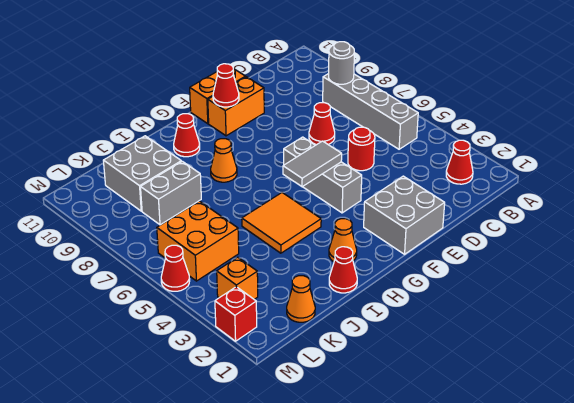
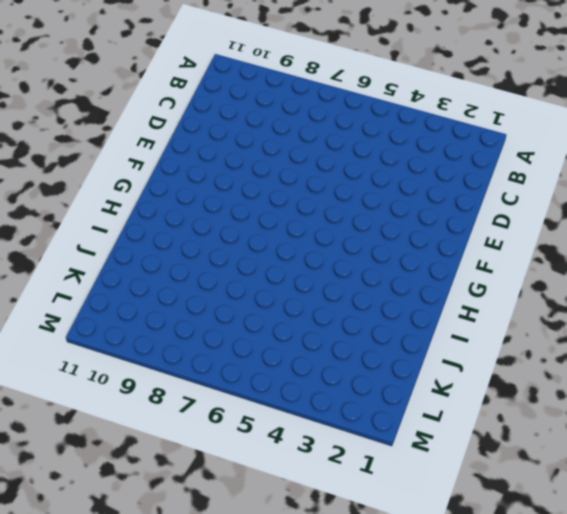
none -> red 1x1 cone [446,140,473,184]
none -> grey 1x4 brick [323,74,418,149]
none -> red 1x1 round brick [348,127,375,171]

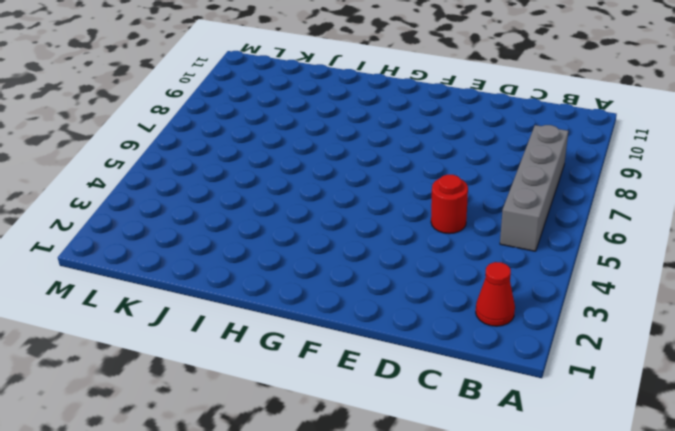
none -> red 1x1 cone [309,103,335,145]
none -> grey 2x2 brick [364,176,445,254]
none -> orange 1x2 brick [208,77,264,136]

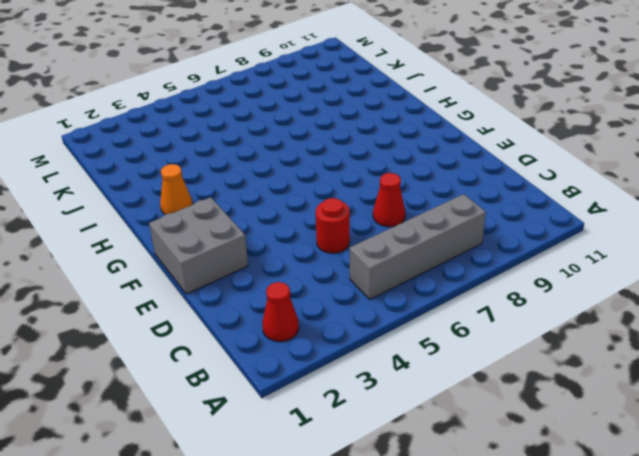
none -> orange 1x2 brick [208,77,264,136]
none -> orange 1x2 brick [190,68,246,124]
none -> grey 1x3 brick [284,137,362,213]

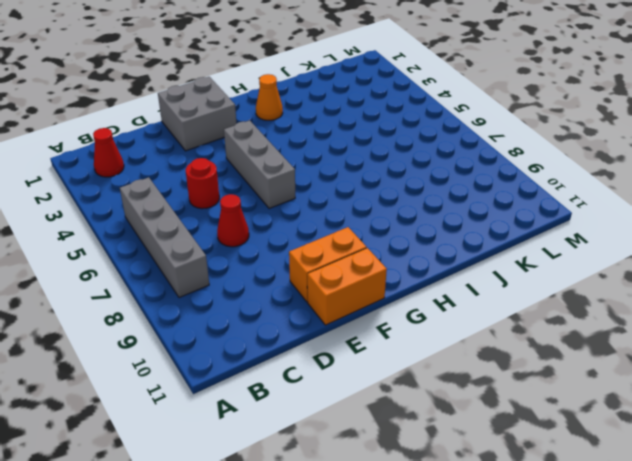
none -> orange 2x2 tile [242,193,321,253]
none -> orange 1x1 cone [211,139,237,182]
none -> red 1x1 cone [174,114,200,157]

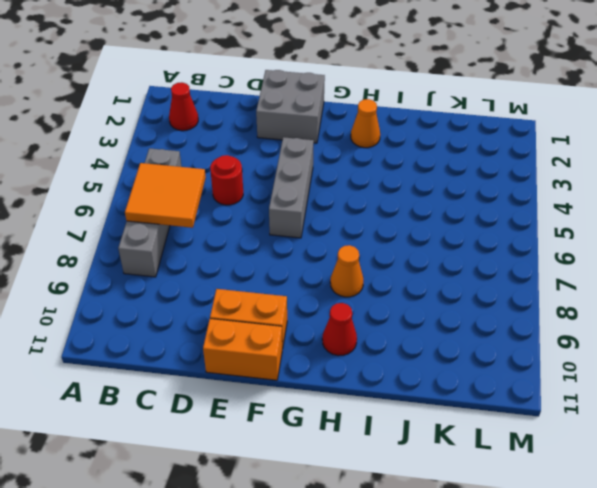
orange 2x2 tile [125,163,206,228] -> orange 2x2 tile moved to [242,193,321,253]
none -> red 1x1 cone [309,103,335,145]
none -> red 1x1 cone [329,247,357,293]
none -> grey 1x2 brick [141,161,201,225]

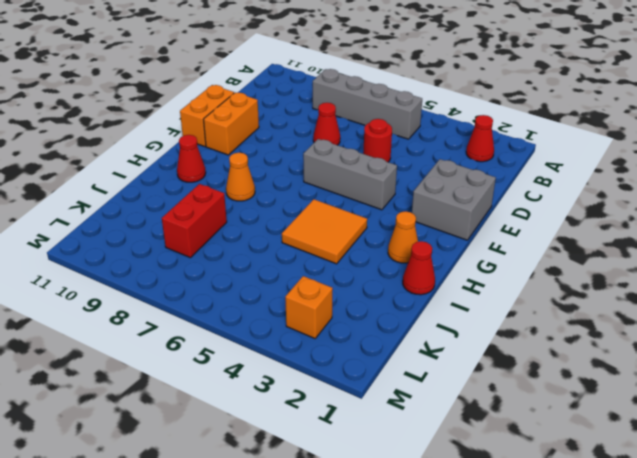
red 1x2 brick [162,184,227,258] -> grey 1x2 brick [141,161,201,225]
none -> grey 2x2 brick [103,136,181,211]
none -> orange 1x1 cone [287,276,315,322]
none -> orange 2x2 brick [157,201,239,281]

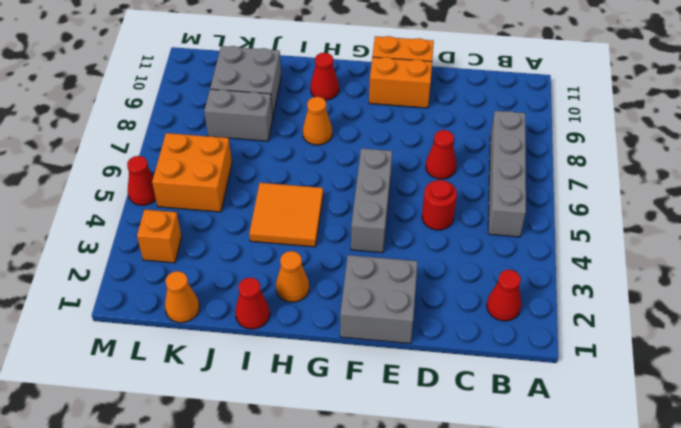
none -> red 1x1 brick [215,287,257,341]
none -> grey 1x1 round brick [329,42,354,84]
none -> grey 1x2 tile [283,141,342,187]

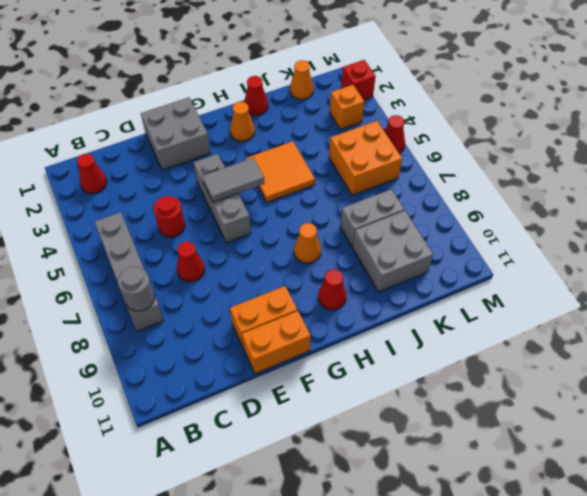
none -> red 1x1 cone [213,64,239,107]

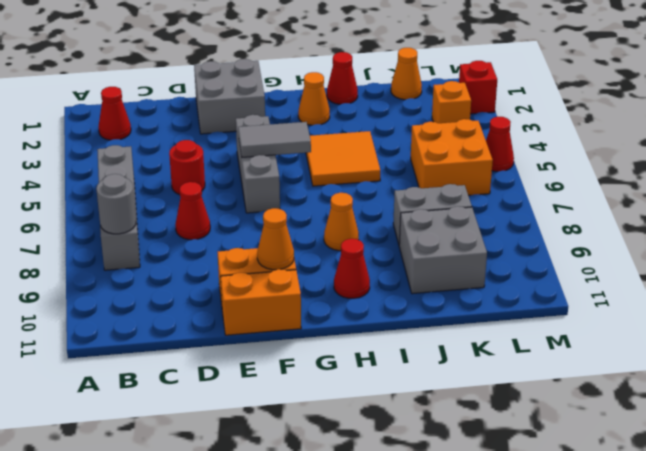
orange 1x1 cone [257,208,294,270] -> red 1x1 cone [213,64,239,107]

